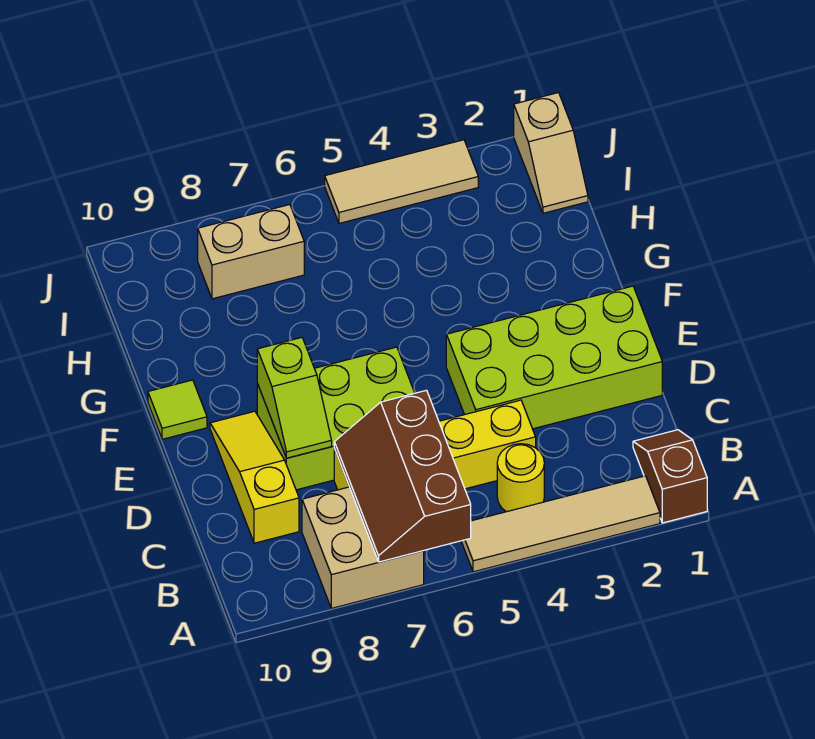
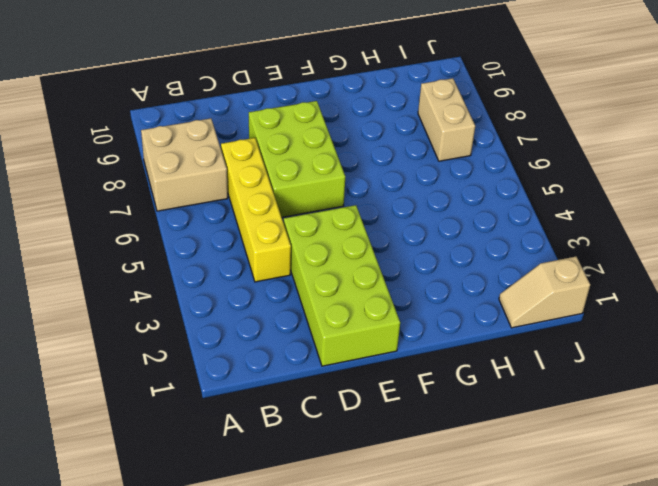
none -> brown 1x2 slope [633,430,707,523]
none -> tan 1x4 tile [461,476,660,572]
none -> yellow 1x1 round brick [497,444,544,512]

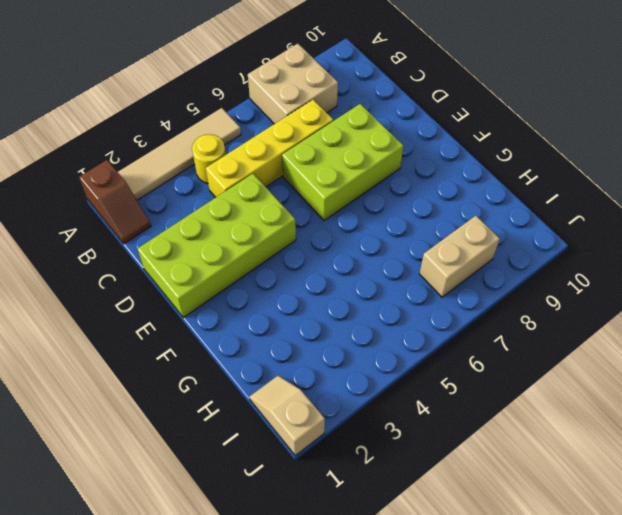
none -> yellow 1x3 slope [210,411,299,543]
none -> lime 1x1 tile [148,380,207,439]
none -> tan 1x3 tile [325,140,478,223]

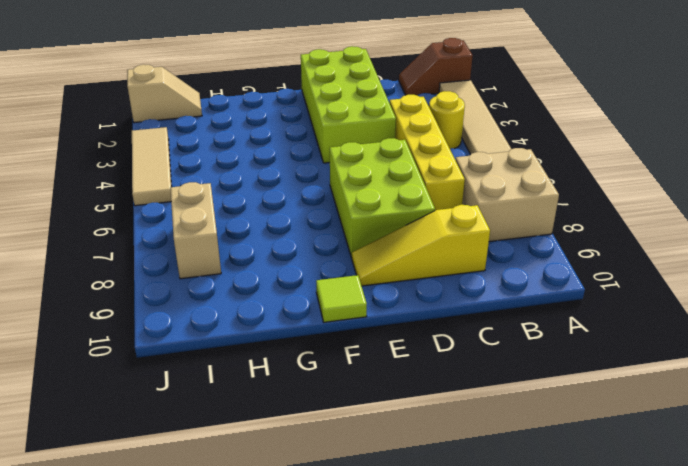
none -> brown 2x3 slope [334,390,471,562]
none -> lime 1x2 slope [257,338,332,458]

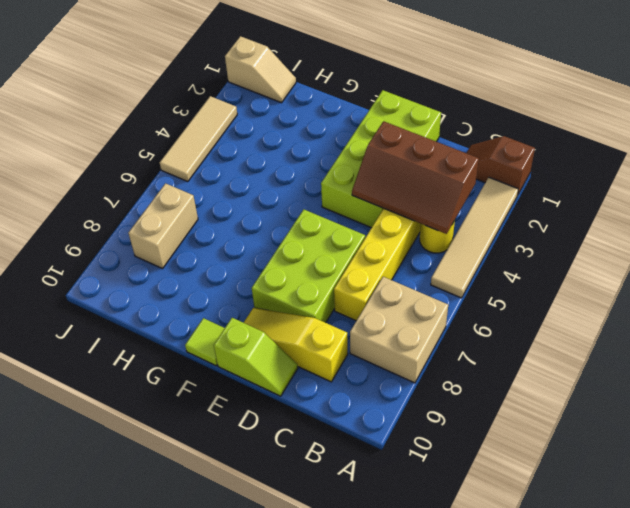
brown 2x3 slope [352,121,479,234] -> brown 2x3 slope moved to [334,390,471,562]
lime 1x2 slope [214,318,298,396] -> lime 1x2 slope moved to [257,338,332,458]

